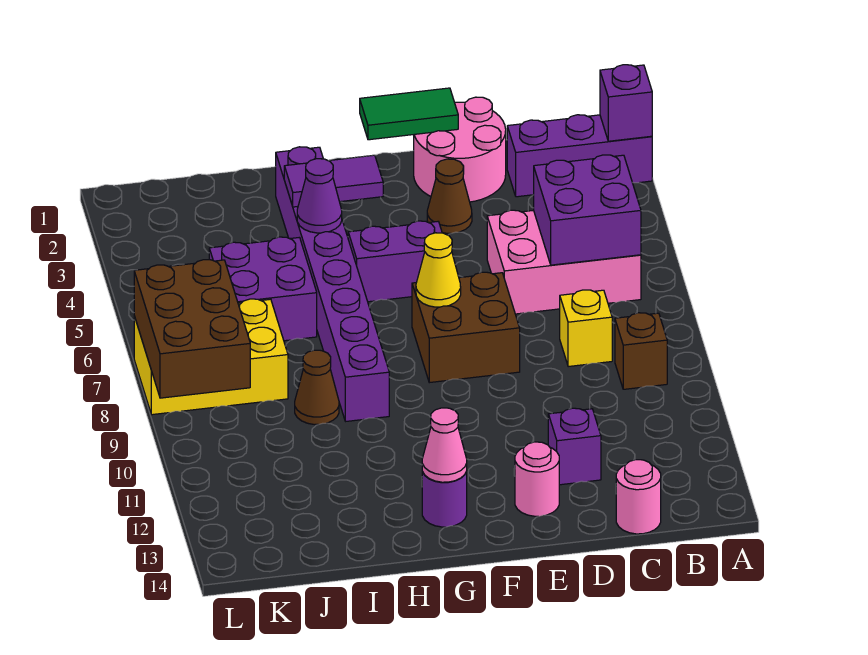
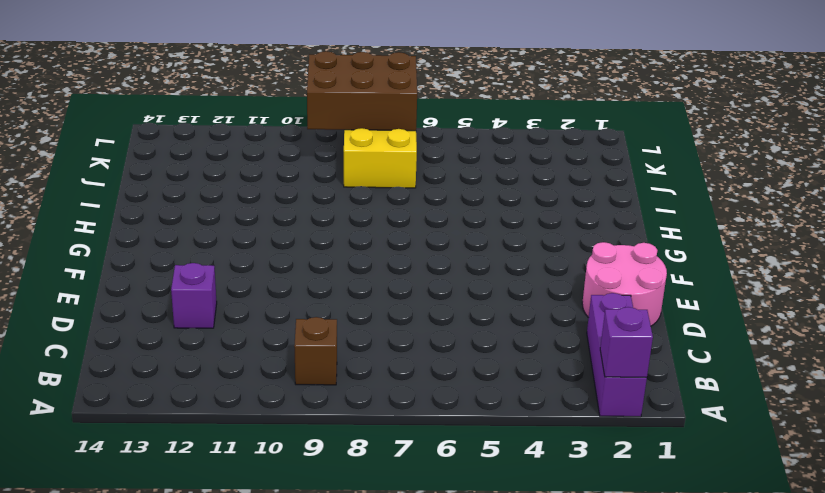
none -> pink 2x3 brick [487,210,641,314]
none -> yellow 1x1 brick [560,290,612,367]
none -> pink 1x1 round brick [616,460,661,534]

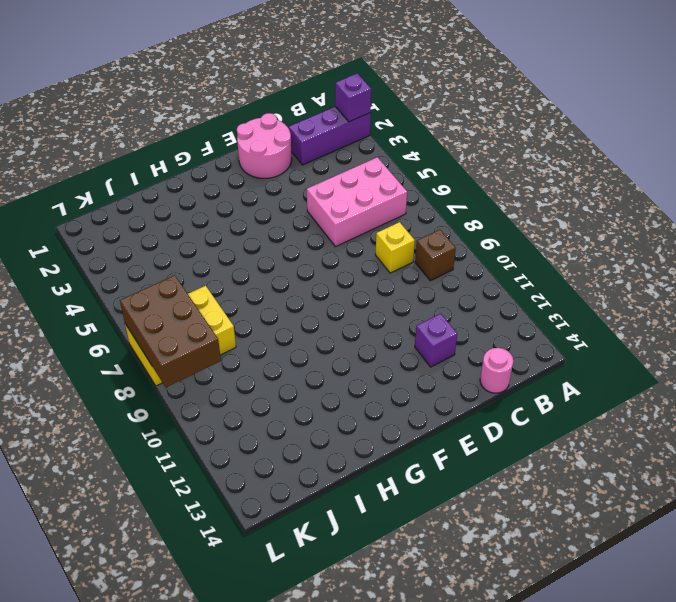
none -> brown 1x1 cone [427,159,472,233]
none -> brown 2x2 brick [412,272,520,383]
none -> pink 1x1 round brick [515,442,559,516]

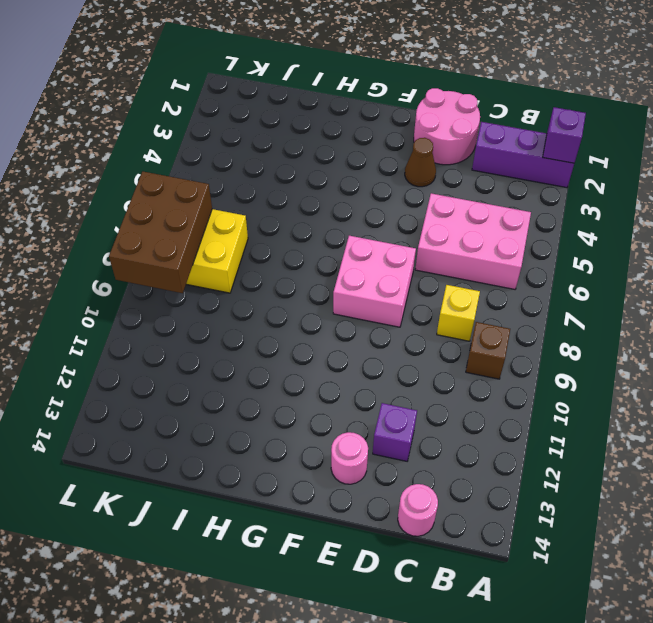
pink 2x2 brick [333,236,416,327] -> brown 2x2 brick [412,272,520,383]
none -> purple 1x2 brick [348,221,442,302]
none -> purple 1x1 round brick [422,472,467,527]
none -> purple 1x8 brick [276,147,389,421]

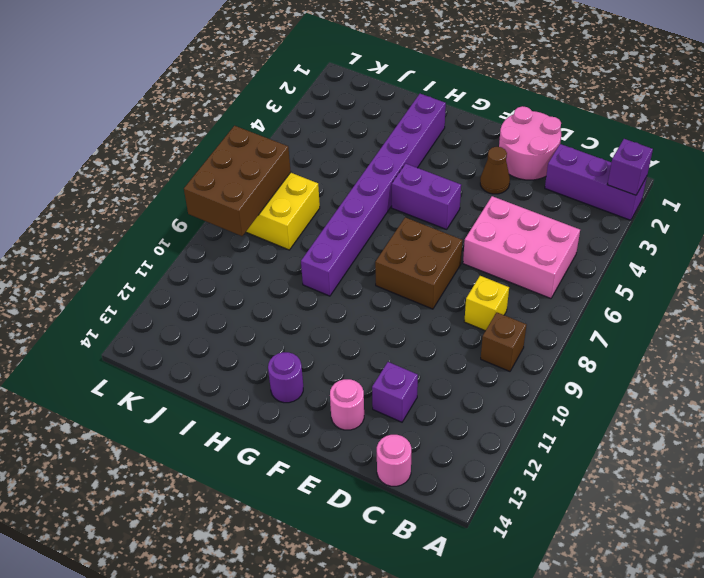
none -> purple 2x2 brick [209,237,317,341]
none -> brown 1x1 cone [295,350,339,425]
none -> purple 2x2 brick [534,155,641,265]

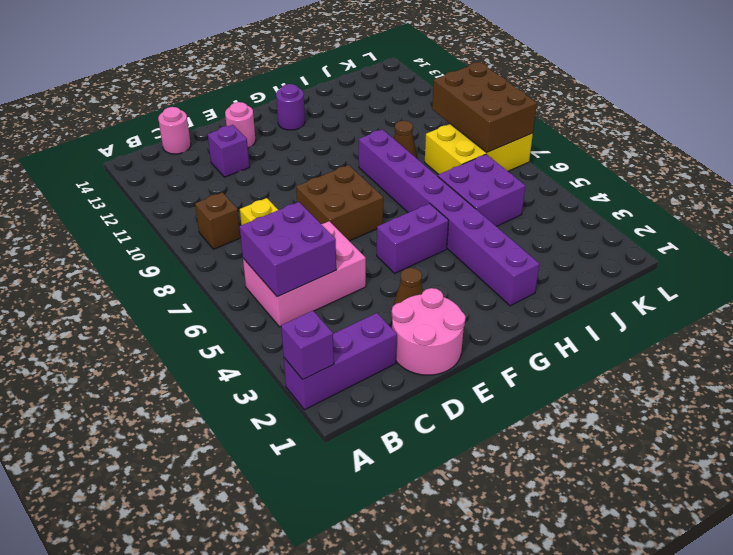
none -> green 1x2 tile [360,88,458,140]
none -> yellow 1x1 cone [416,233,461,307]
none -> purple 1x2 tile [284,155,383,207]

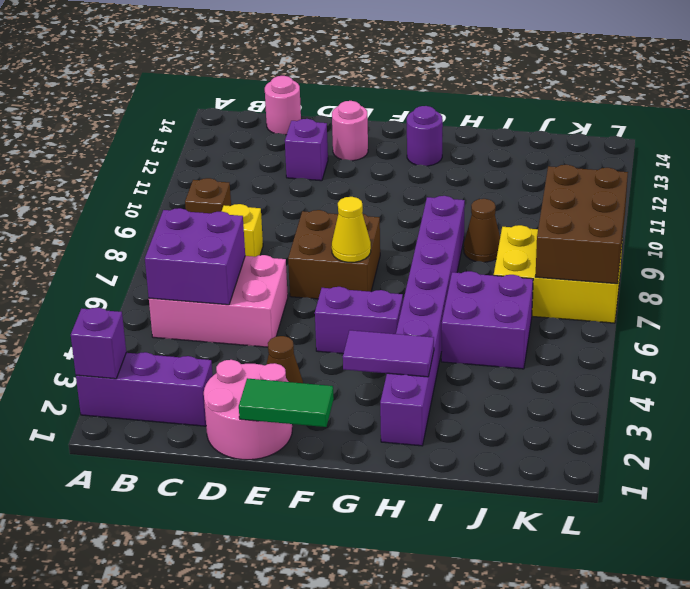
none -> pink 1x1 cone [422,408,467,482]
none -> purple 1x1 cone [297,159,342,233]

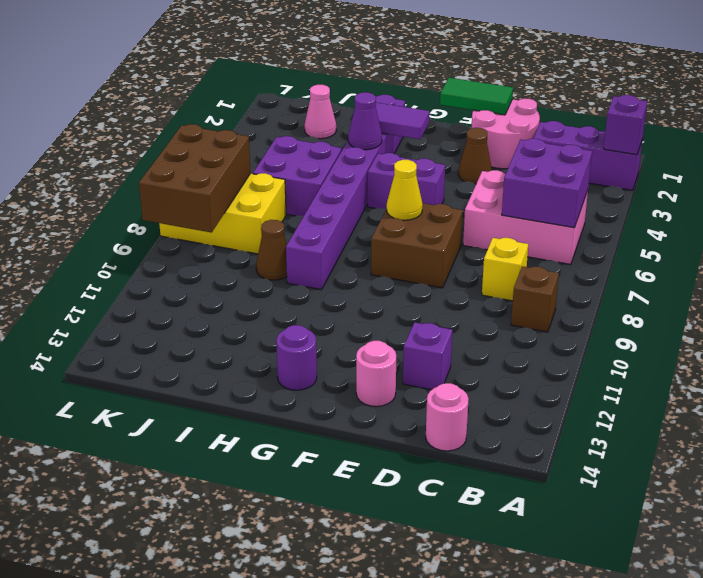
pink 1x1 cone [305,85,336,139] -> pink 1x1 cone moved to [422,408,467,482]

